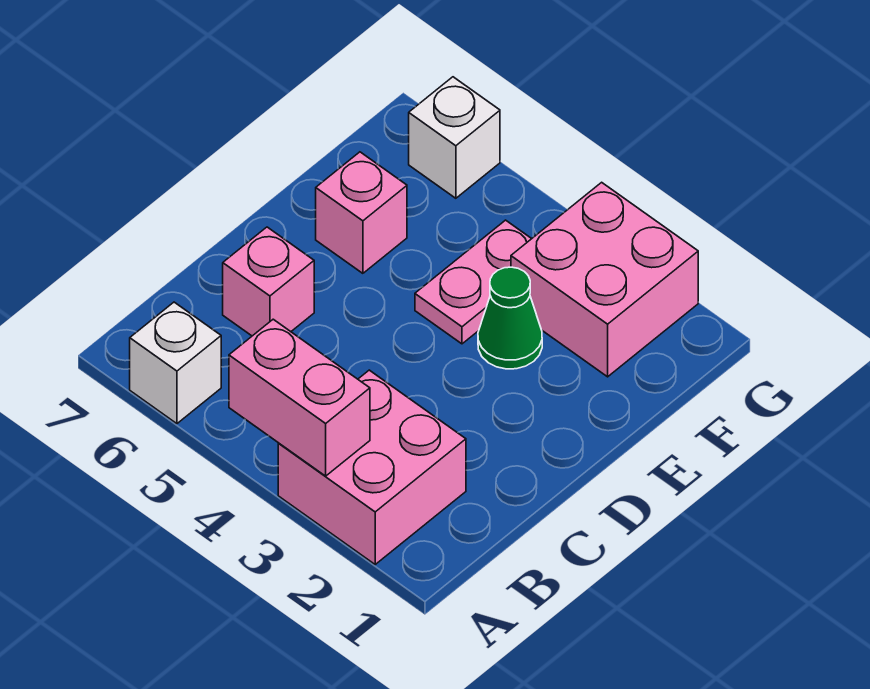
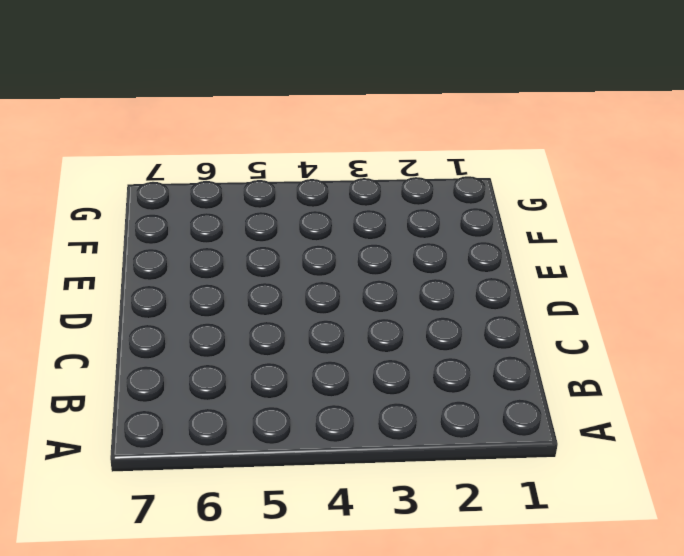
none -> pink 2x2 brick [278,370,466,564]
none -> white 1x1 brick [130,302,221,424]

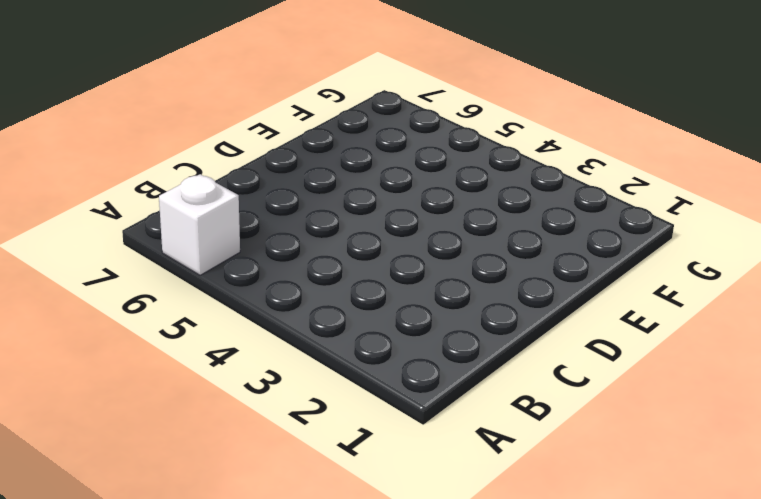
none -> pink 2x2 brick [278,370,466,564]
none -> pink 1x1 brick [223,227,314,336]

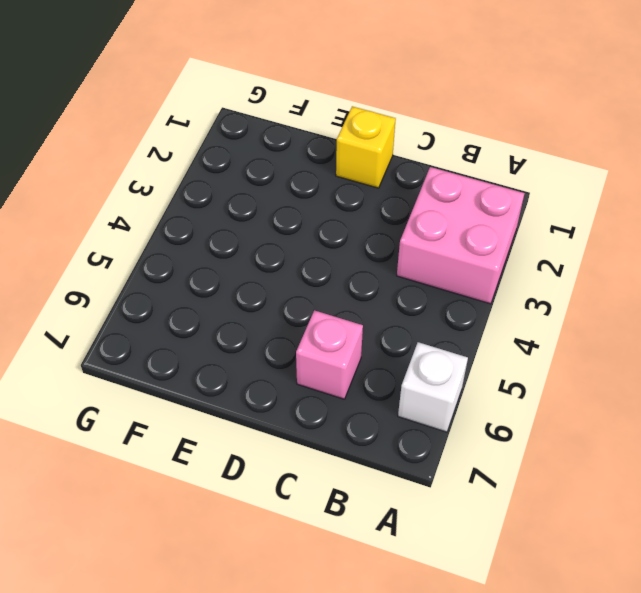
yellow 1x1 brick [336,106,396,188] -> none
none -> green 1x1 cone [478,267,542,369]
none -> pink 1x2 plate [415,220,531,344]

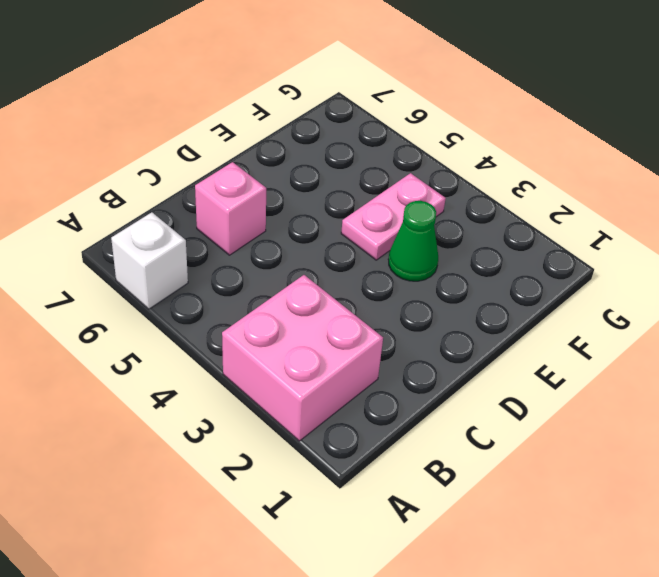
none -> pink 1x1 brick [316,152,407,273]
none -> pink 2x2 brick [511,182,698,377]

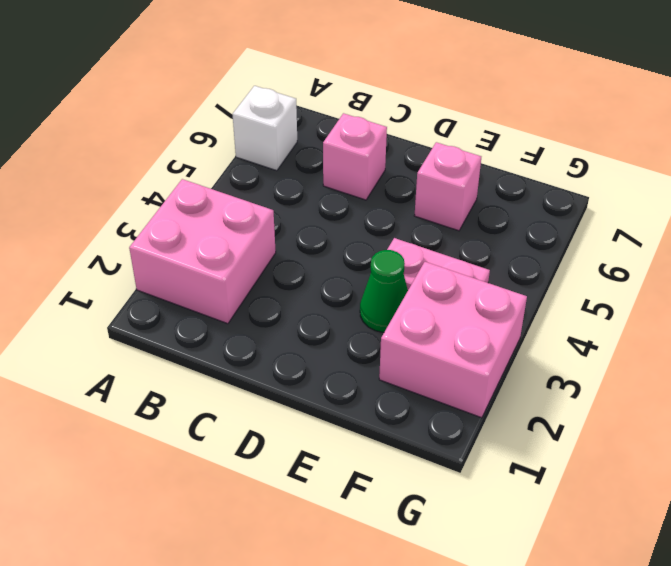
none -> white 1x1 brick [409,77,500,198]
none -> pink 1x2 brick [229,319,370,476]

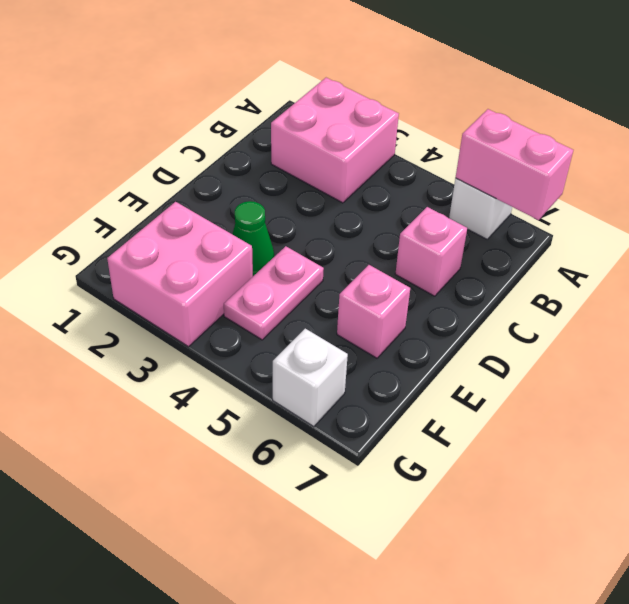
pink 1x2 brick [456,109,573,220] -> pink 1x2 brick moved to [229,319,370,476]

